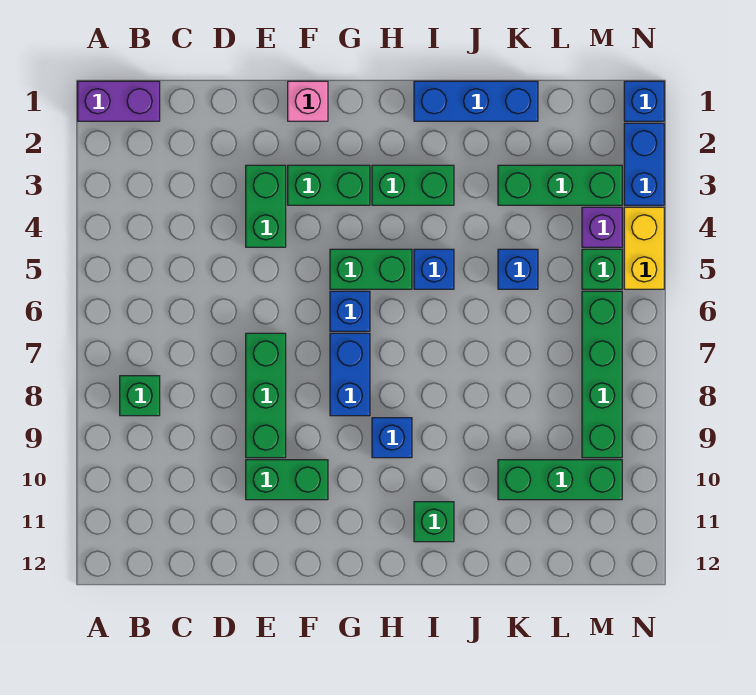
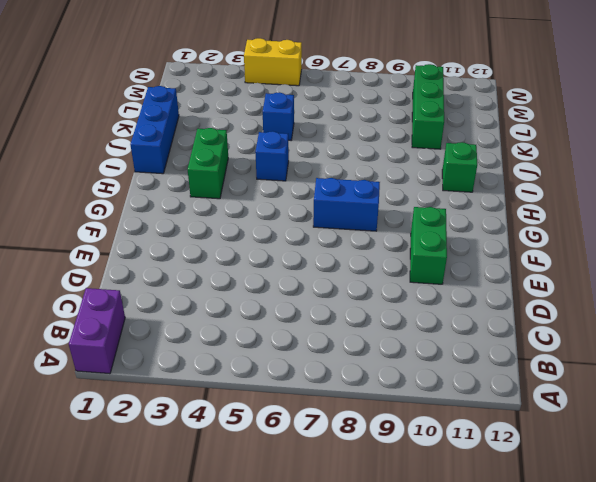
none -> green 1x1 brick [120,376,160,416]
none -> green 1x2 brick [246,165,286,247]
none -> green 1x3 brick [246,333,286,458]

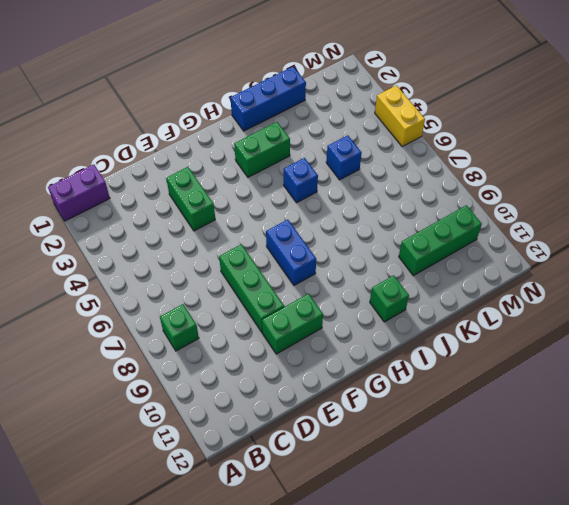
none -> pink 1x1 brick [288,81,328,121]
none -> green 1x2 brick [288,165,370,205]
none -> green 1x2 brick [330,249,412,289]

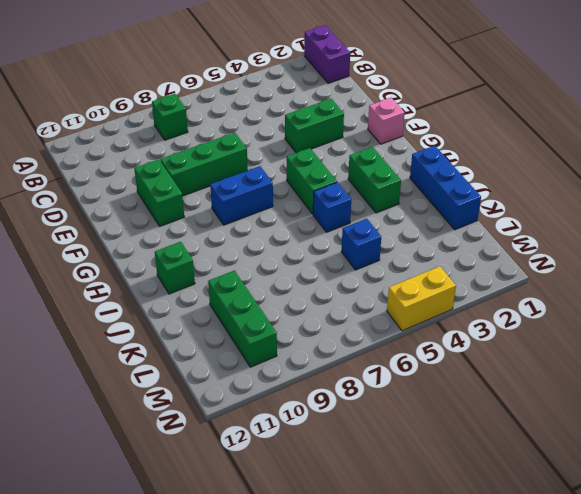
none -> green 1x2 brick [288,165,370,205]
none -> blue 1x1 brick [330,291,370,331]
none -> blue 1x1 brick [372,418,412,458]

